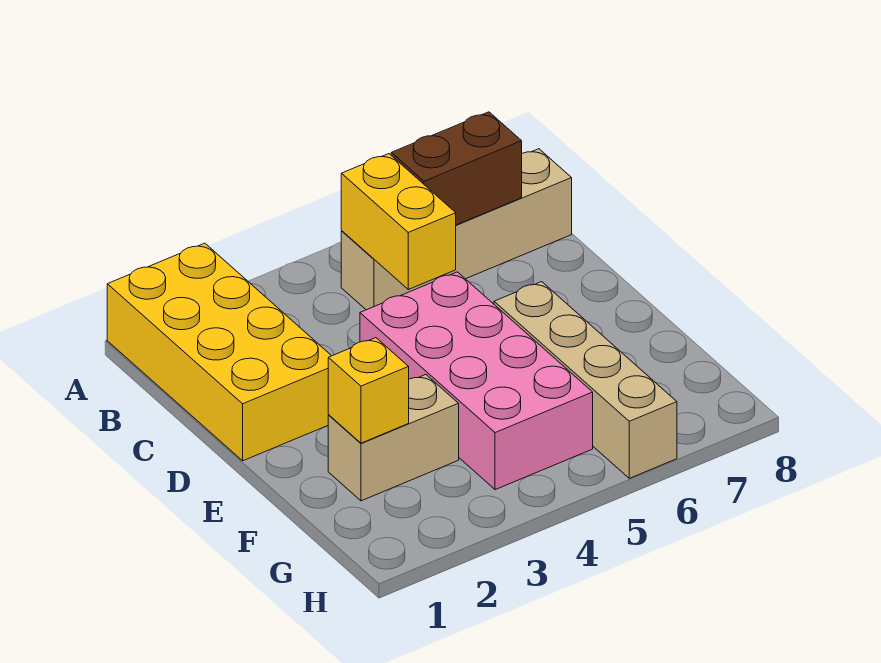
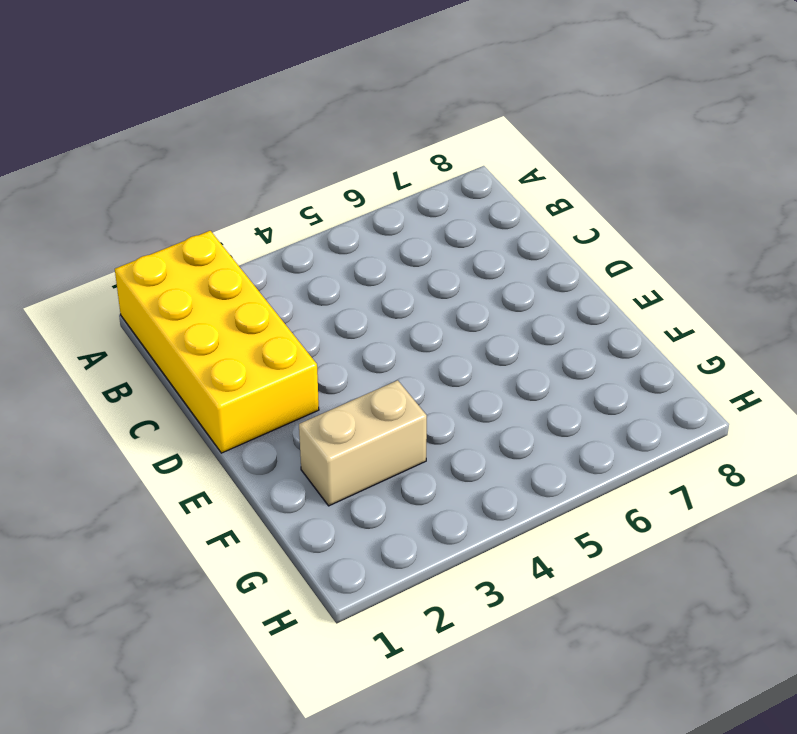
none -> tan 1x4 brick [341,149,572,310]
none -> pink 2x4 brick [360,272,593,490]

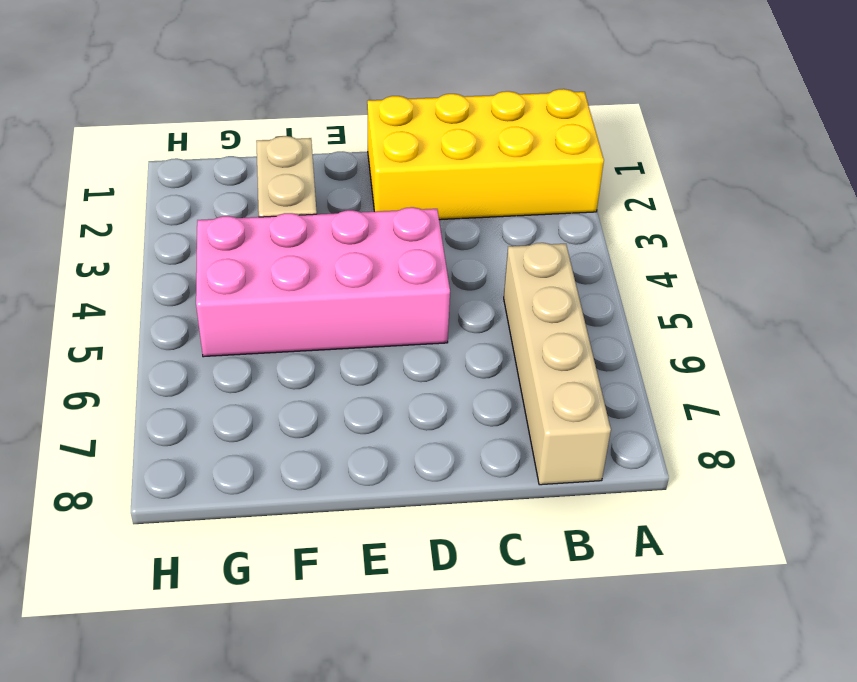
none -> tan 1x4 brick [494,282,677,478]
none -> yellow 1x2 brick [341,154,456,289]

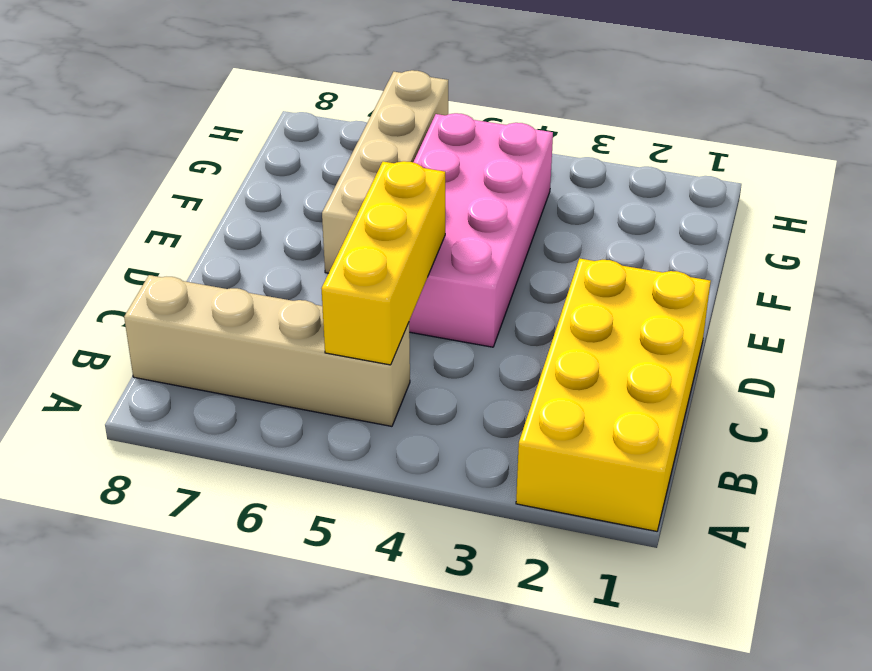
yellow 1x3 brick [322,161,445,365] -> yellow 1x2 brick [341,154,456,289]
none -> tan 1x2 brick [328,375,459,501]
none -> brown 1x2 brick [391,112,522,225]

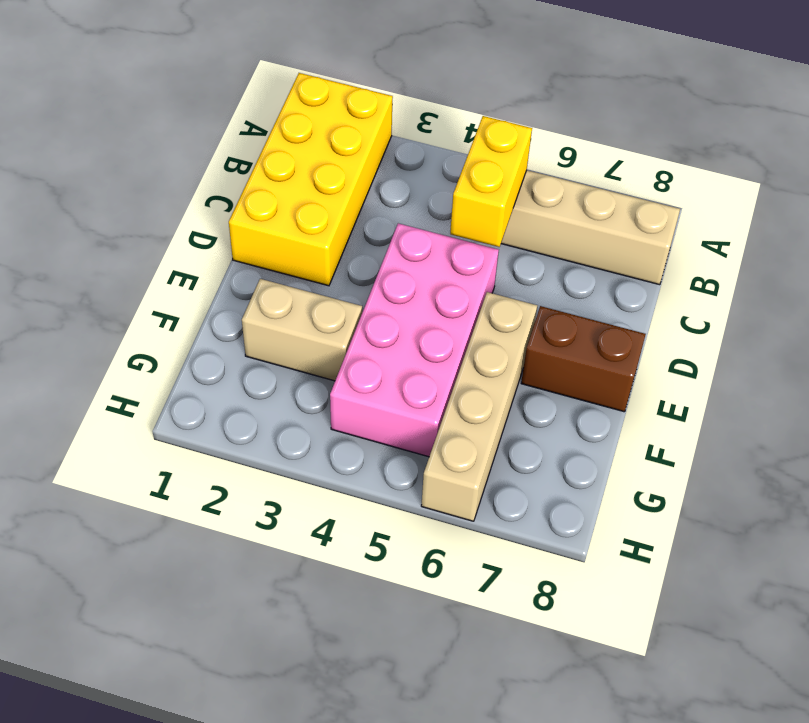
brown 1x2 brick [521,306,646,412] -> brown 1x2 brick moved to [391,112,522,225]
none -> yellow 1x1 brick [328,338,409,443]

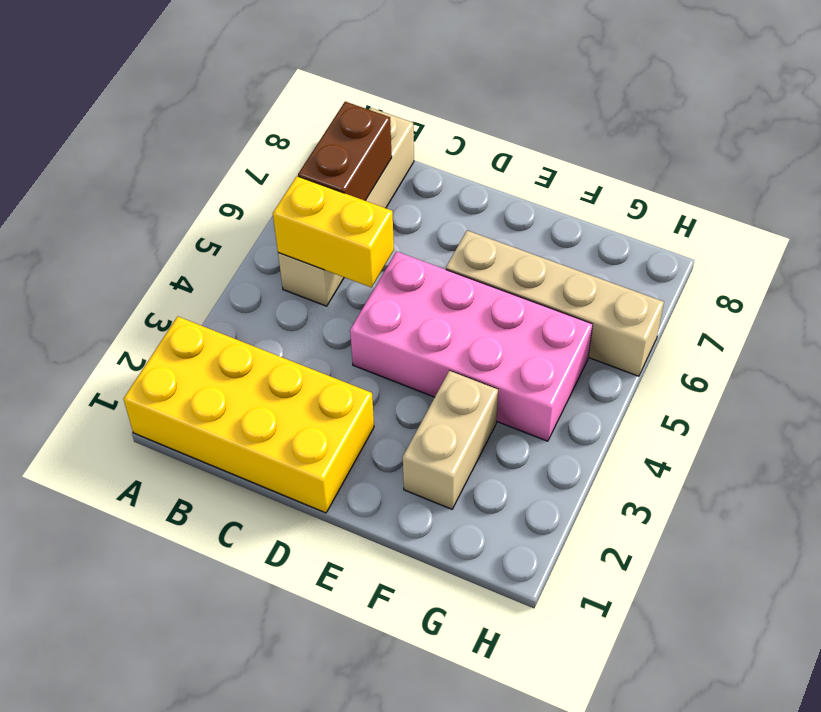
none -> yellow 1x1 brick [328,338,409,443]

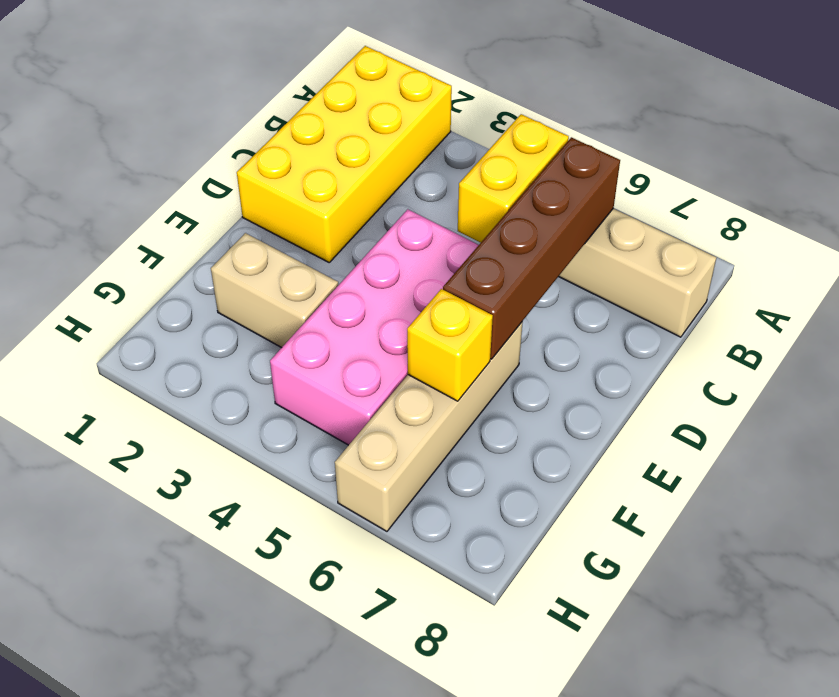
brown 1x4 brick [443,137,620,359] -> brown 1x2 brick [391,112,522,225]
yellow 1x1 brick [407,289,493,401] -> yellow 1x1 brick moved to [328,338,409,443]

